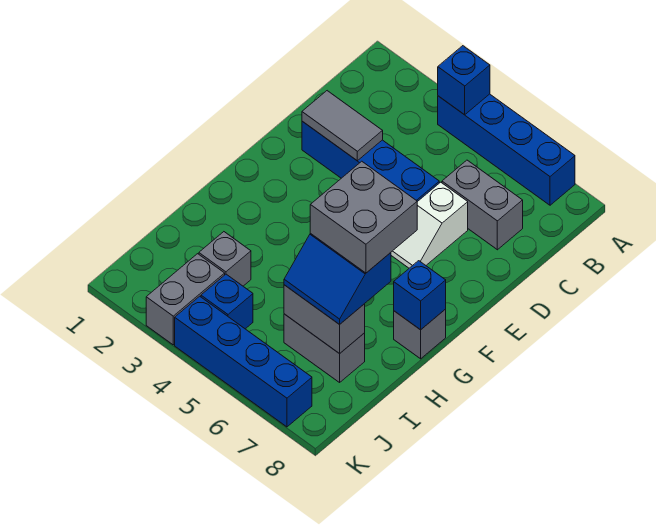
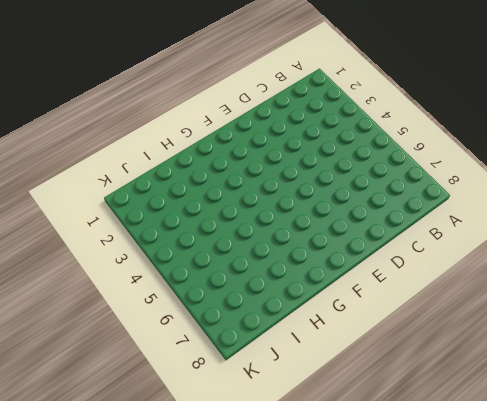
none -> blue 1x4 brick [438,94,575,205]
none -> grey 1x2 brick [442,160,523,250]
none -> blue 1x4 brick [302,121,439,202]

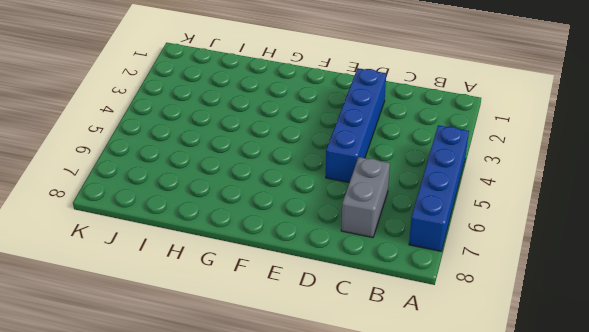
none -> white 1x2 slope [391,182,468,268]
none -> grey 1x1 brick [394,309,446,359]
none -> grey 1x1 brick [199,232,251,286]

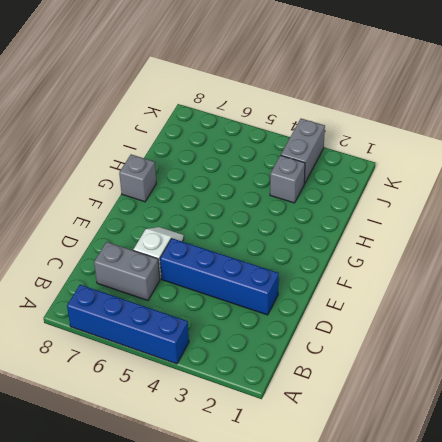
none -> grey 1x2 brick [284,314,365,382]
none -> blue 1x1 brick [201,274,253,329]
none -> blue 1x4 brick [175,296,312,427]

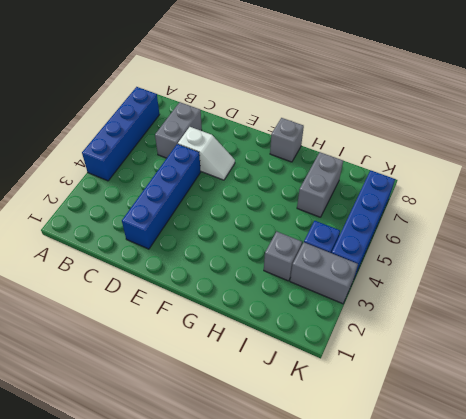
none -> blue 1x1 brick [438,46,490,115]
none -> grey 1x2 tile [302,91,383,161]
none -> blue 1x1 brick [394,261,446,330]

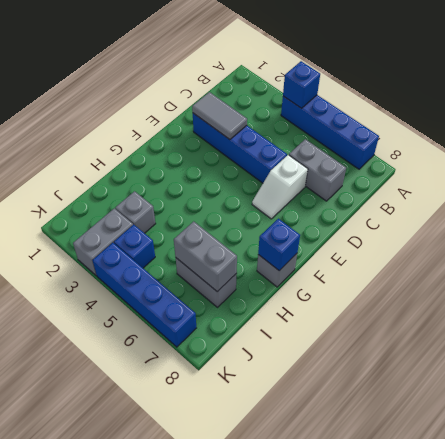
none -> blue 2x2 slope [284,234,391,324]
none -> grey 2x2 brick [310,161,417,273]

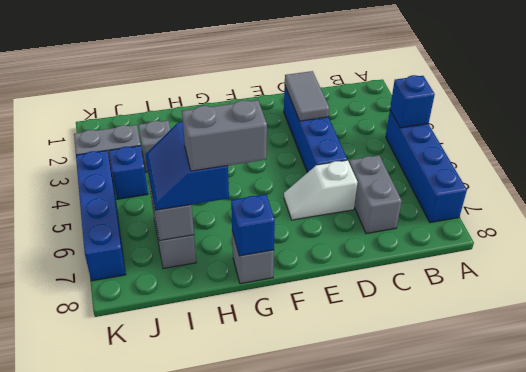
grey 1x2 brick [182,100,267,171] -> grey 2x2 brick [310,161,417,273]

